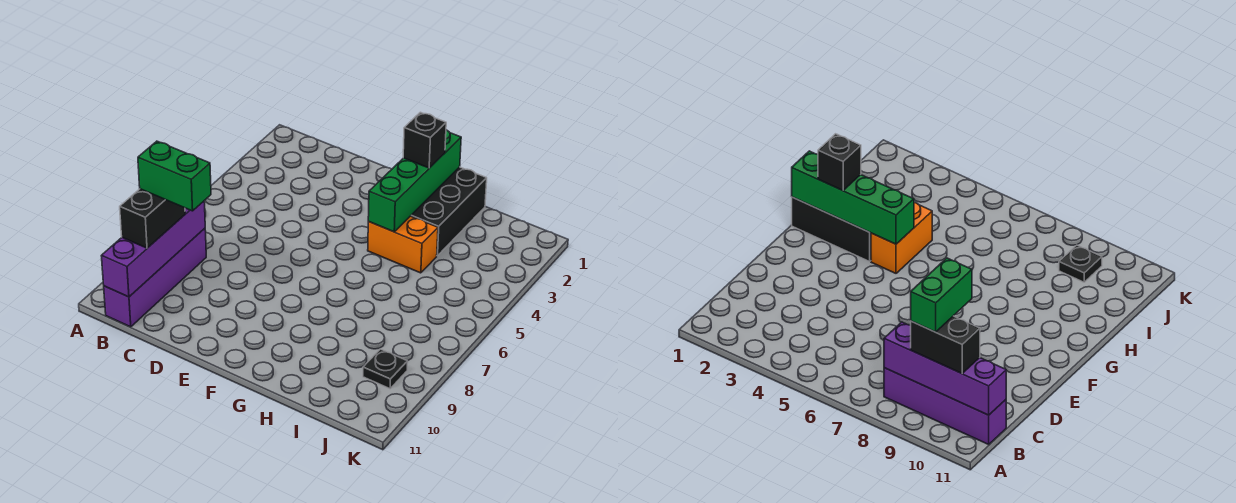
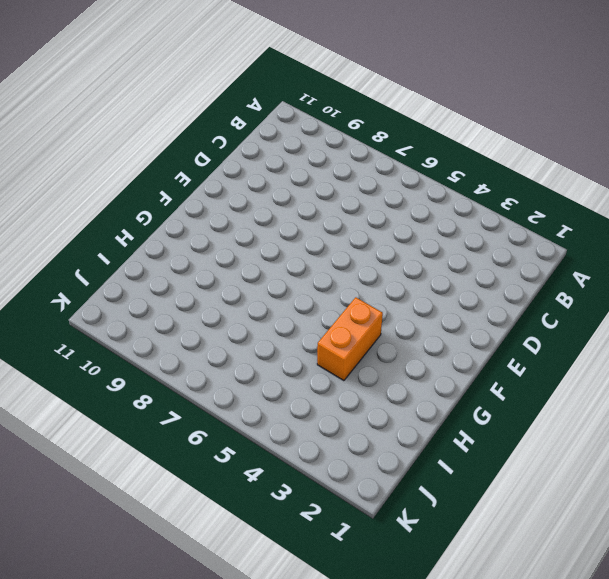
none -> purple 1x4 brick [104,228,206,327]
none -> black 2x3 brick [411,167,487,256]

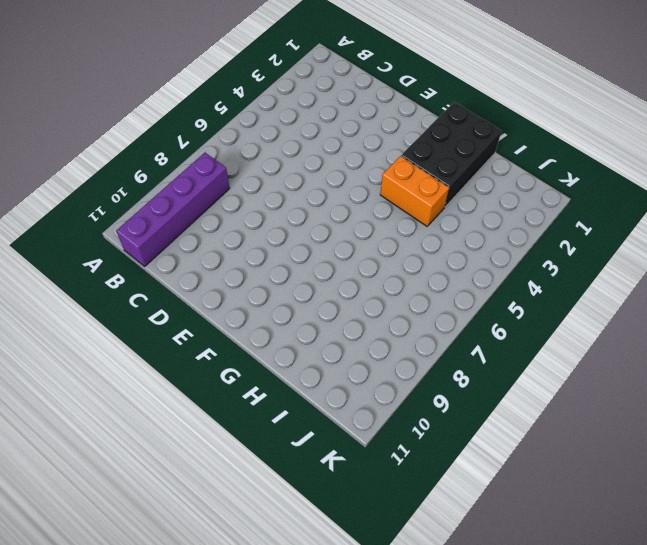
none -> black 1x1 plate [363,349,408,389]
none -> purple 1x4 brick [101,201,205,297]

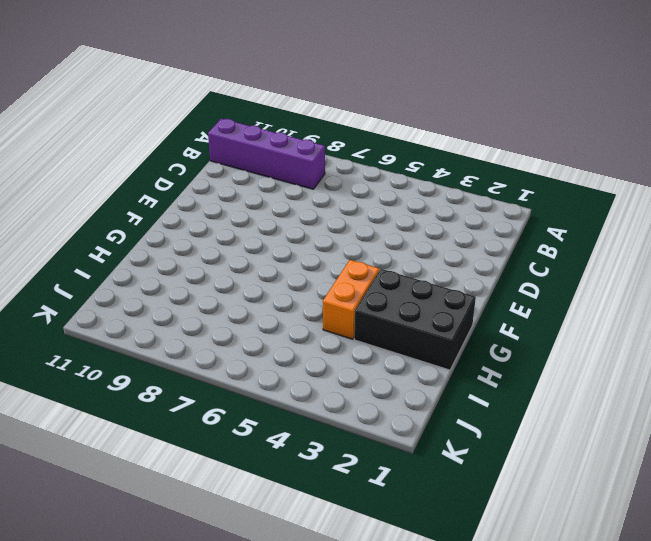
none -> black 1x1 plate [363,349,408,389]
none -> purple 1x4 brick [101,201,205,297]

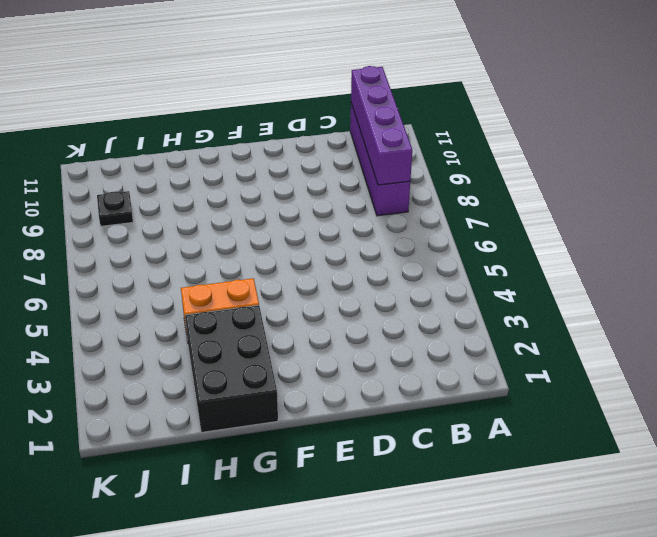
none -> green 1x4 brick [368,130,461,232]
none -> black 1x2 brick [120,189,185,248]

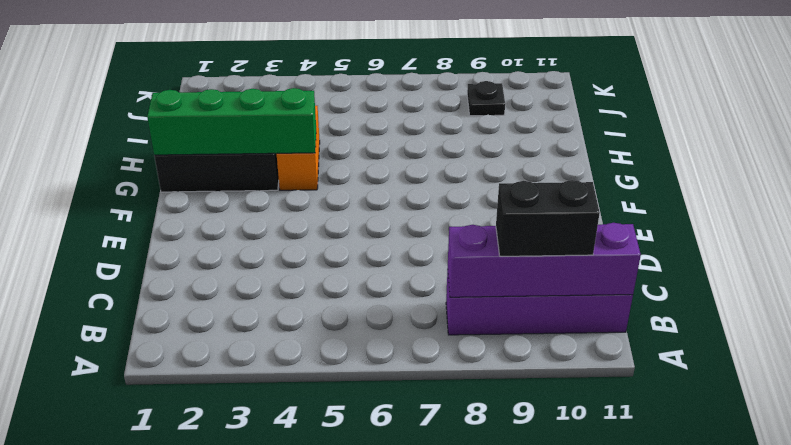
none -> black 1x1 brick [403,112,446,168]
none -> green 1x2 brick [138,141,211,211]

